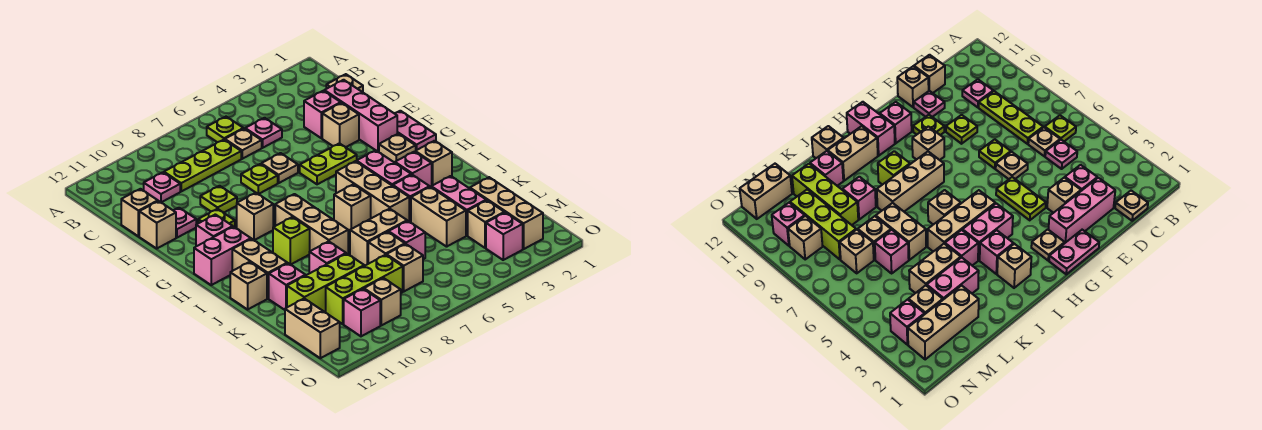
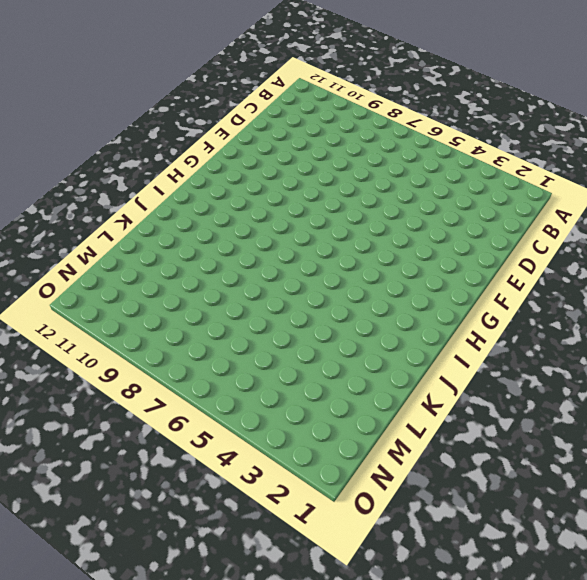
none -> lime 1x1 plate [207,117,243,142]
none -> tan 1x1 plate [326,74,363,92]
none -> pink 1x1 plate [245,118,282,148]
none -> tan 1x1 plate [225,129,262,159]

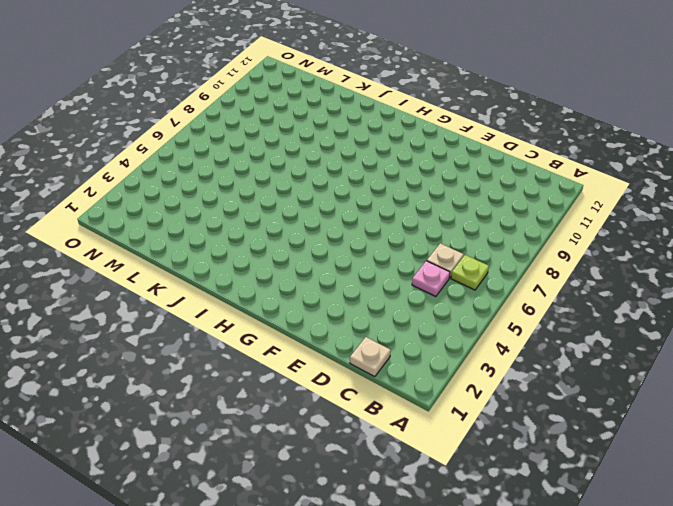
none -> lime 1x3 plate [164,140,241,191]
none -> pink 1x1 plate [144,172,180,202]
none -> pink 1x3 brick [324,80,397,152]
none -> pink 1x1 brick [304,91,341,138]

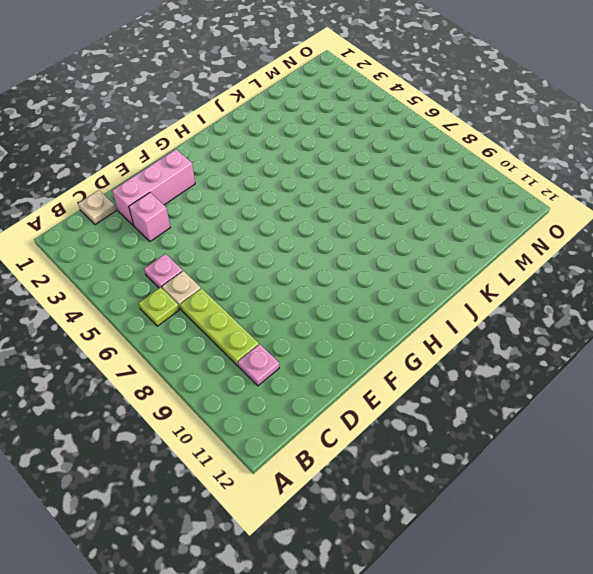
none -> tan 1x1 brick [121,189,158,236]
none -> tan 1x1 brick [322,103,359,147]
none -> tan 1x1 plate [261,153,298,183]
none -> lime 1x1 plate [241,164,278,194]

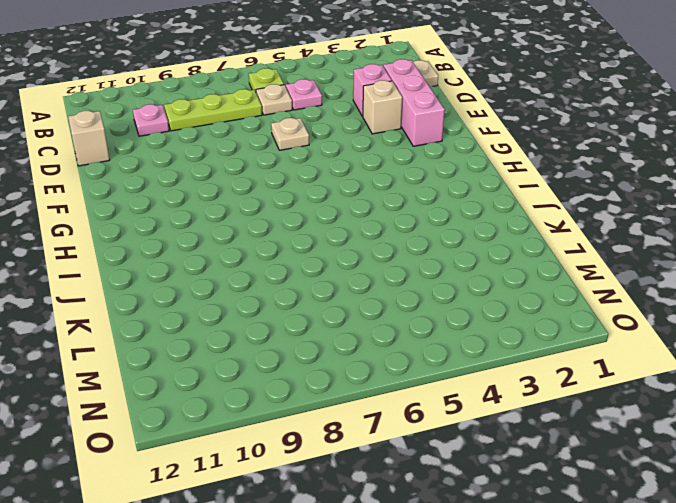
none -> lime 1x1 plate [241,164,278,194]
none -> lime 1x1 plate [200,186,237,213]
none -> pink 1x1 plate [173,208,196,238]
none -> tan 1x1 brick [139,201,176,248]

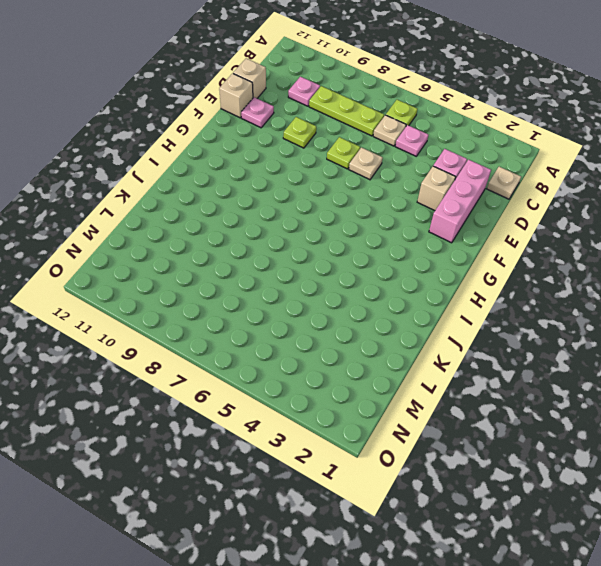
none -> pink 1x2 plate [394,111,436,150]
none -> lime 1x2 plate [300,143,357,184]
none -> lime 1x1 plate [198,209,235,227]
none -> tan 1x1 plate [379,134,416,163]

